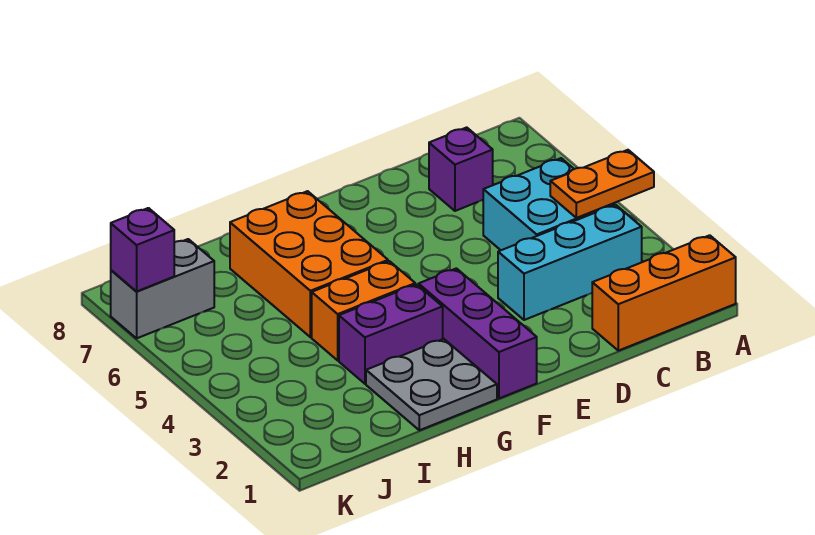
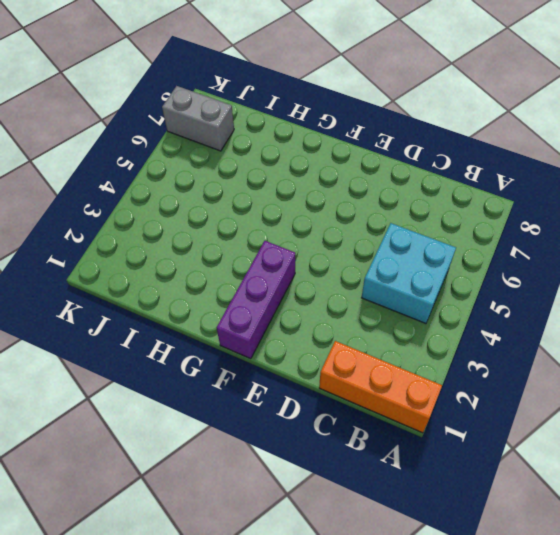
none -> cyan 1x3 brick [498,205,642,320]
none -> purple 1x1 brick [429,127,493,211]
none -> grey 2x2 plate [366,339,497,430]

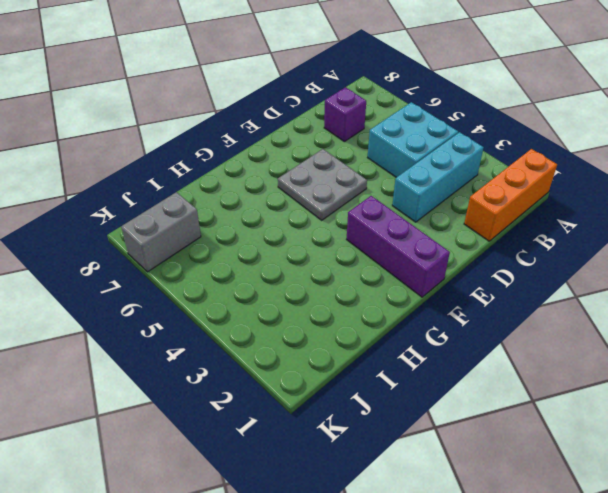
grey 2x2 plate [278,149,367,220] -> grey 2x2 plate moved to [366,339,497,430]
none -> purple 1x2 brick [339,284,443,384]
none -> orange 1x2 brick [312,261,415,360]
none -> orange 2x3 brick [230,191,388,337]

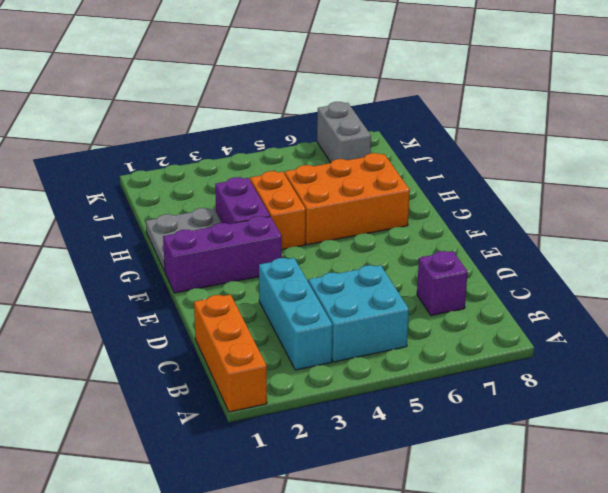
none -> orange 1x2 plate [550,150,654,218]
none -> purple 1x1 brick [111,208,174,292]

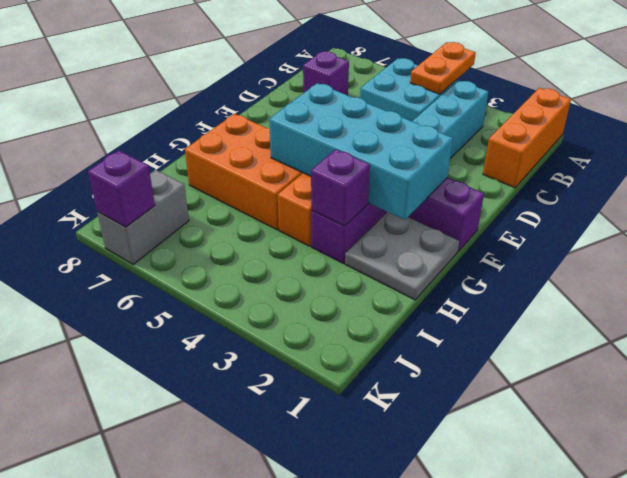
cyan 2x4 brick [269,83,453,220] -> none
purple 1x1 brick [311,150,370,226] -> none

